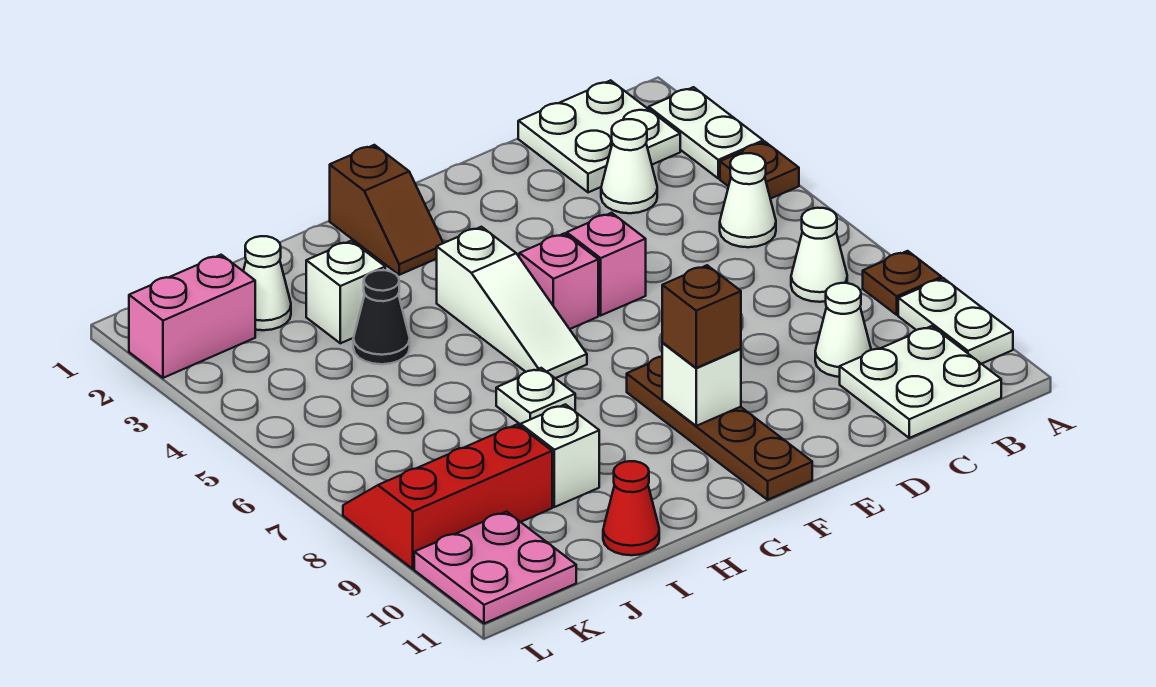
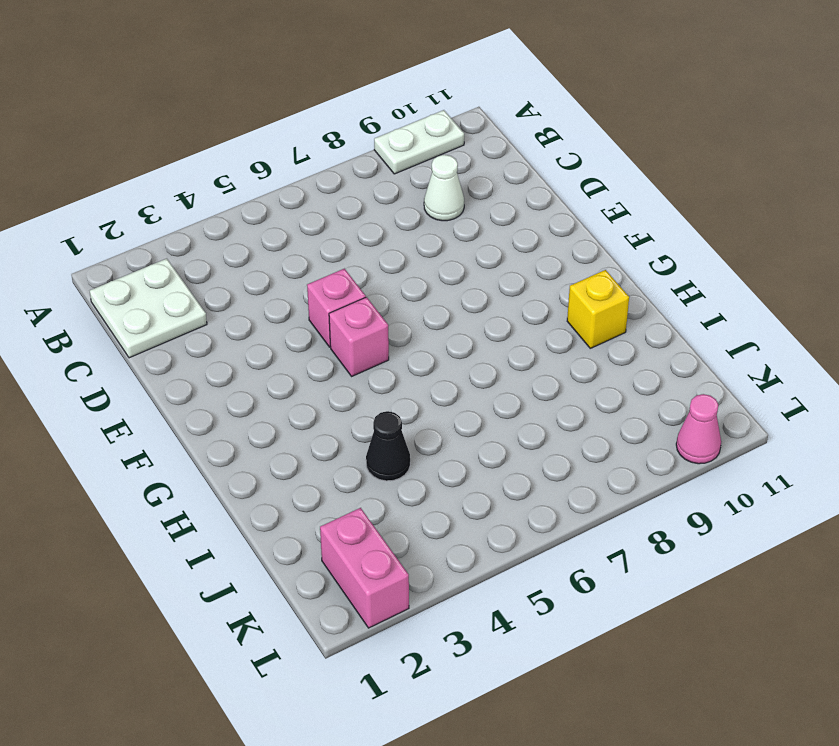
yellow 1x1 brick [567,270,629,348] -> none
pink 1x1 cone [676,394,721,464] -> pink 2x2 plate [414,512,576,624]
none -> white 1x2 plate [649,87,763,178]
none -> brown 1x1 plate [720,142,799,199]
none -> brown 1x1 plate [863,251,942,315]

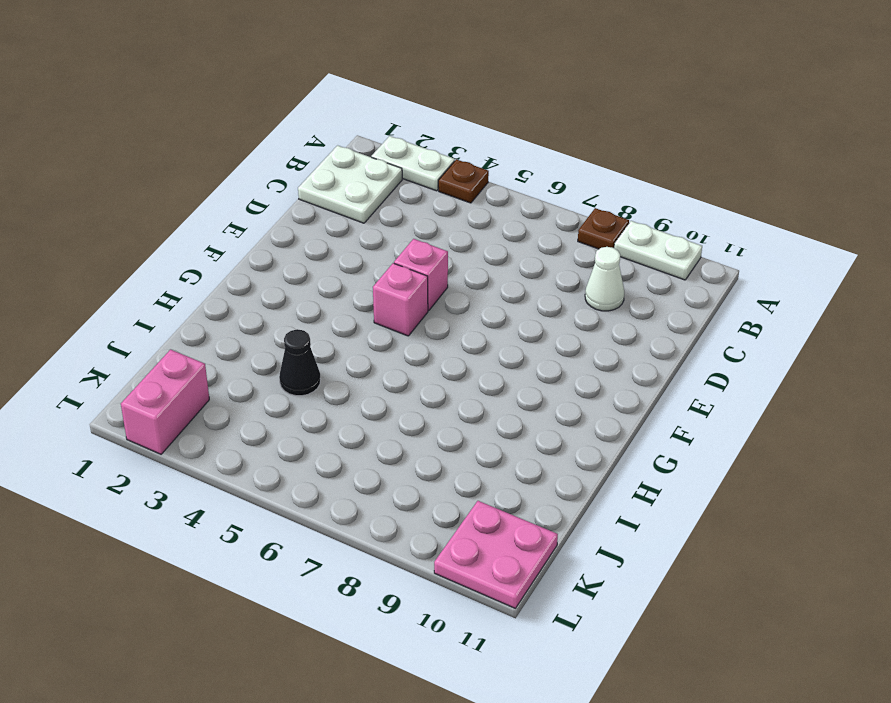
none -> white 1x1 cone [720,153,776,247]
none -> white 1x1 cone [791,208,847,302]
none -> white 2x2 plate [840,326,1001,438]

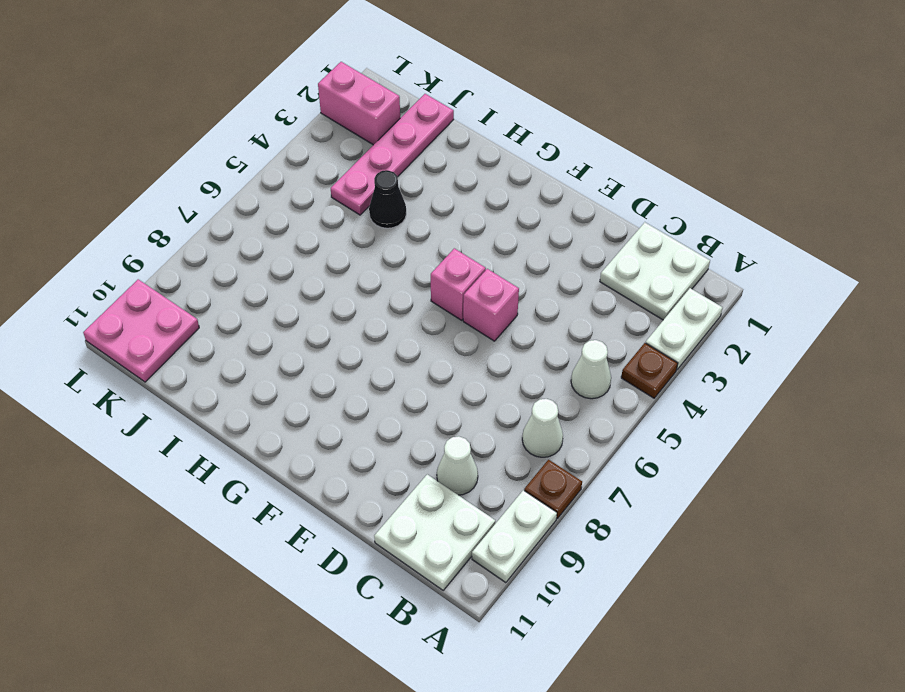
pink 1x4 plate [331,94,454,215] -> white 1x1 cone [243,236,291,330]
none -> white 1x1 cone [601,119,657,213]
none -> brown 1x4 plate [627,357,812,500]
none -> brown 1x2 slope [330,145,443,275]

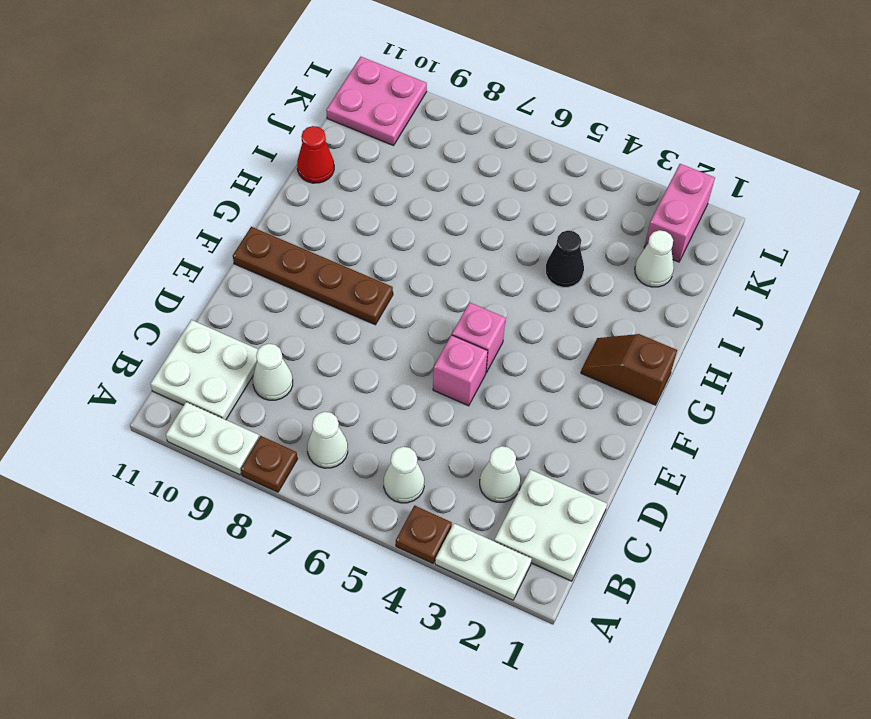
none -> white 1x3 slope [437,227,587,378]
none -> white 1x1 plate [496,368,575,424]
none -> white 1x1 brick [306,241,385,343]

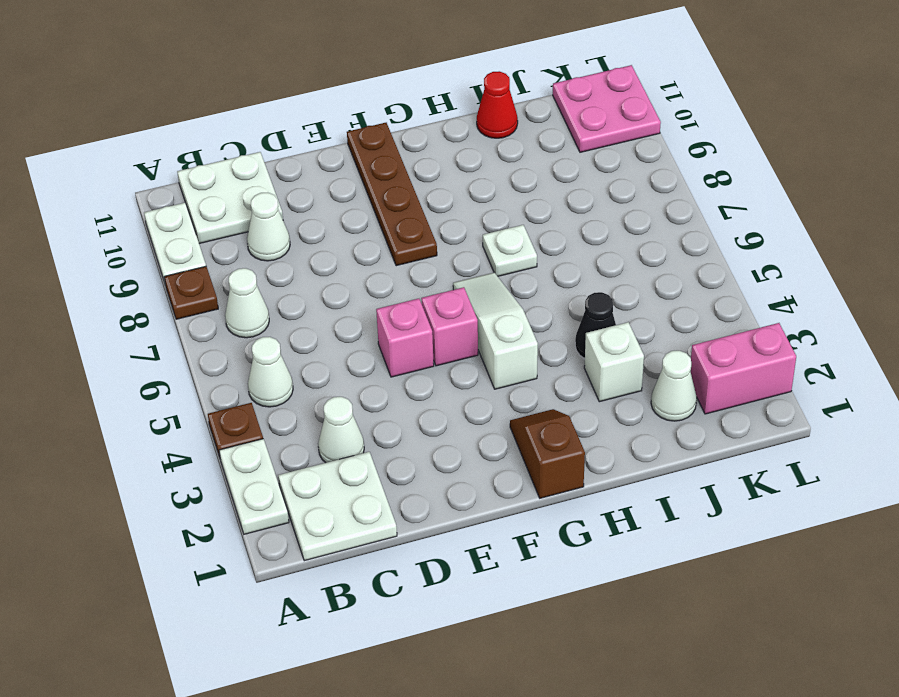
none -> white 1x1 brick [520,404,599,507]
none -> red 2x3 slope [343,424,552,569]
none -> white 1x1 brick [662,343,741,426]

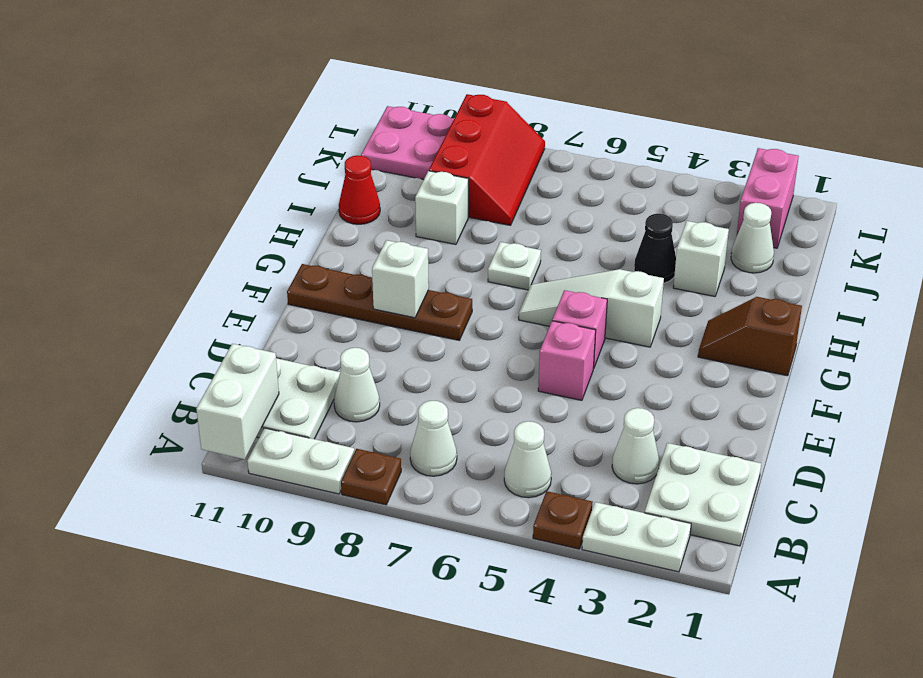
white 1x2 brick [196,344,279,459] -> none
none -> brown 1x1 brick [662,265,741,368]

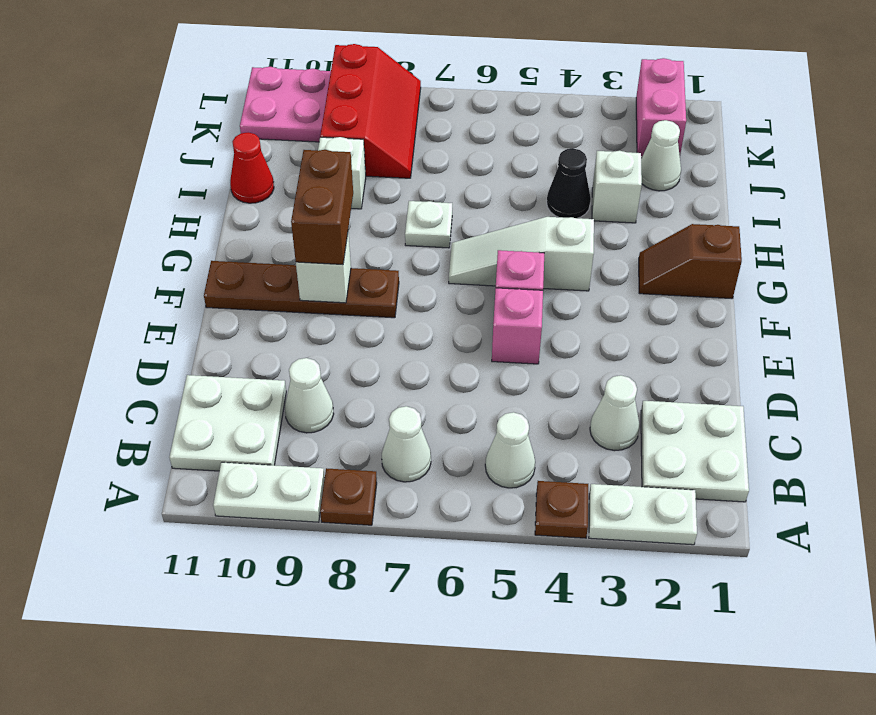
brown 1x2 brick [291,149,353,264] -> brown 1x1 brick [662,265,741,368]

